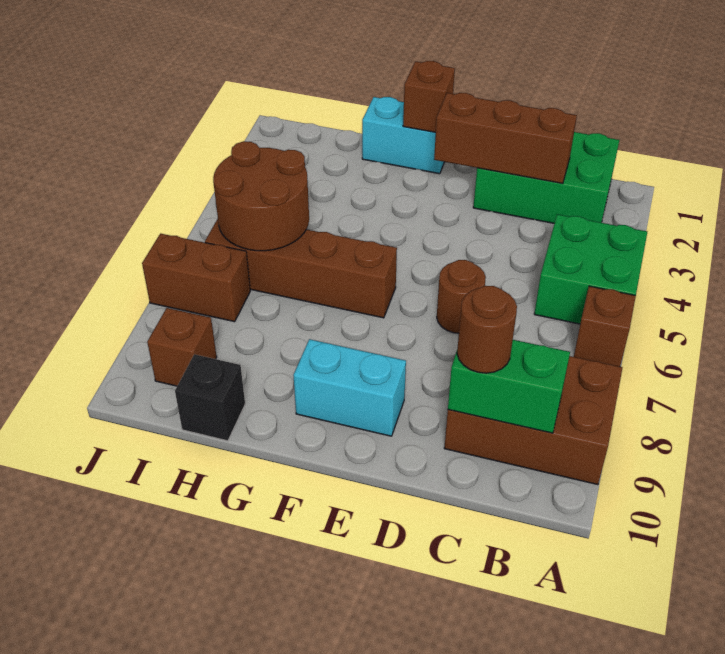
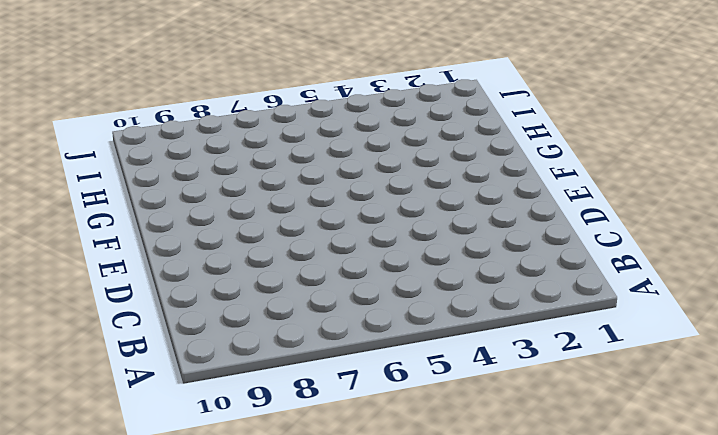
none -> green 2x2 brick [534,214,647,324]
none -> brown 1x1 brick [574,286,636,367]
none -> brown 2x3 brick [444,356,622,485]

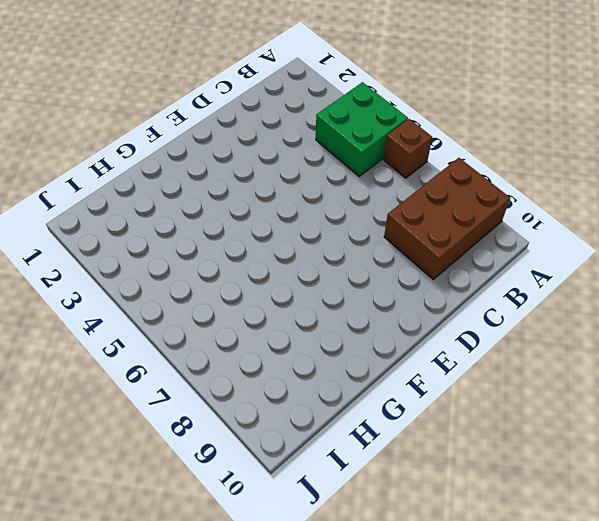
none -> green 2x3 brick [473,132,619,223]
none -> brown 1x1 round brick [437,260,486,333]
none -> cyan 1x2 brick [293,339,406,436]

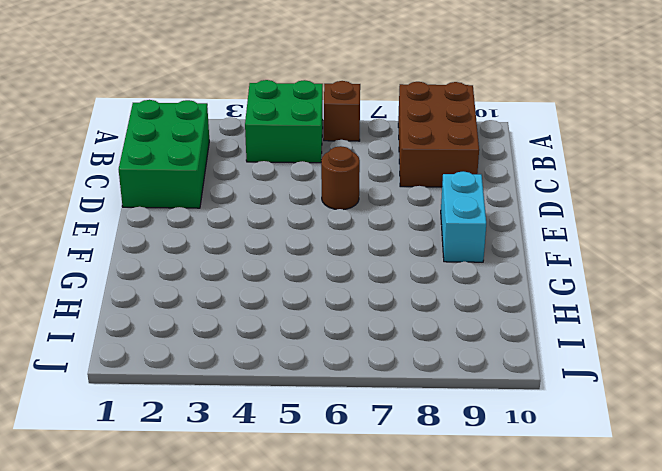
none -> cyan 1x2 brick [362,97,444,174]
none -> brown 1x4 brick [205,219,397,318]
none -> black 1x1 brick [175,354,245,441]

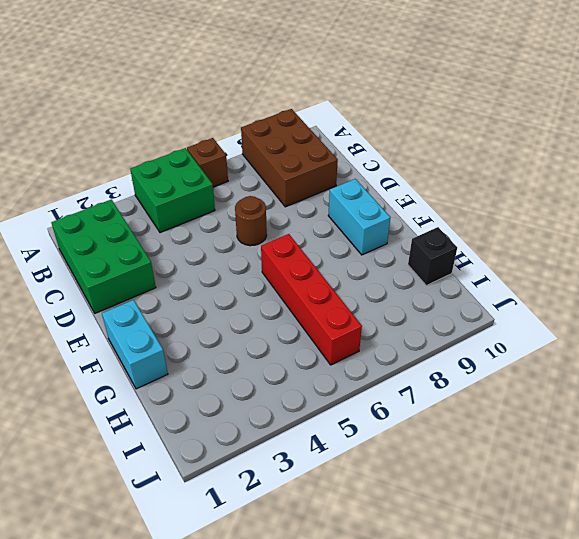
red 1x4 brick [261,234,362,365] -> brown 1x4 brick [205,219,397,318]
none -> brown 1x2 brick [142,234,250,322]
none -> brown 1x1 brick [147,308,217,386]
none -> green 1x2 brick [448,340,570,433]

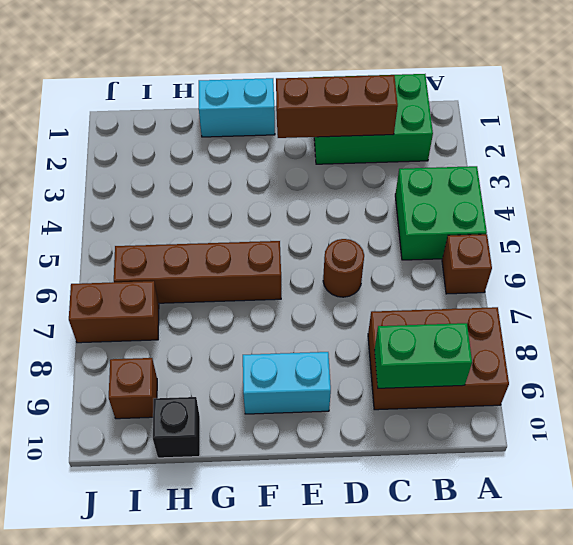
none -> brown 1x1 brick [403,61,455,132]
none -> brown 2x2 round brick [213,141,309,251]
none -> brown 1x1 round brick [457,286,517,373]

